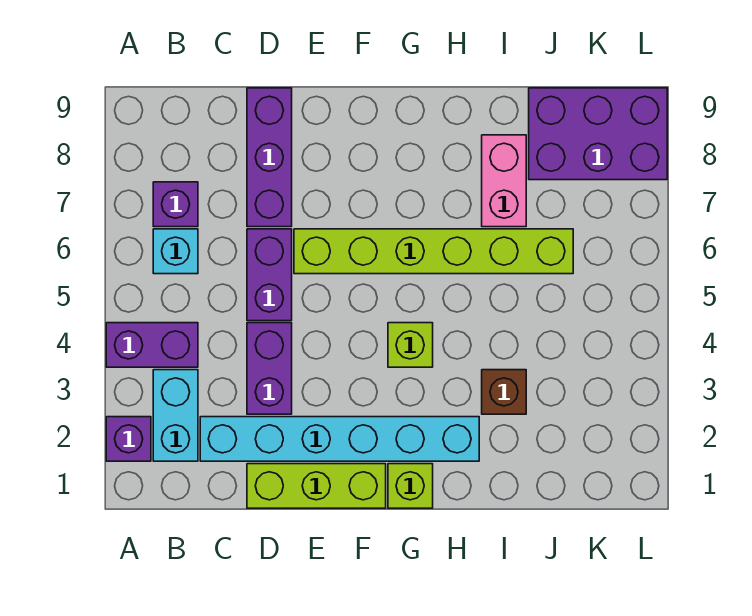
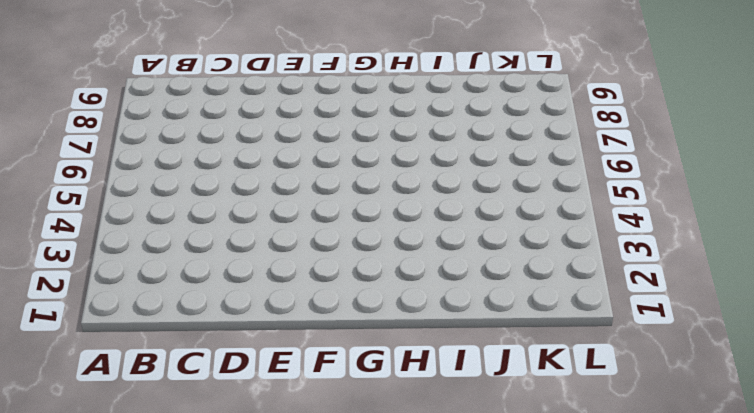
none -> purple 1x1 brick [106,417,151,461]
none -> purple 1x2 brick [106,323,198,367]
none -> cyan 1x2 brick [153,370,198,461]

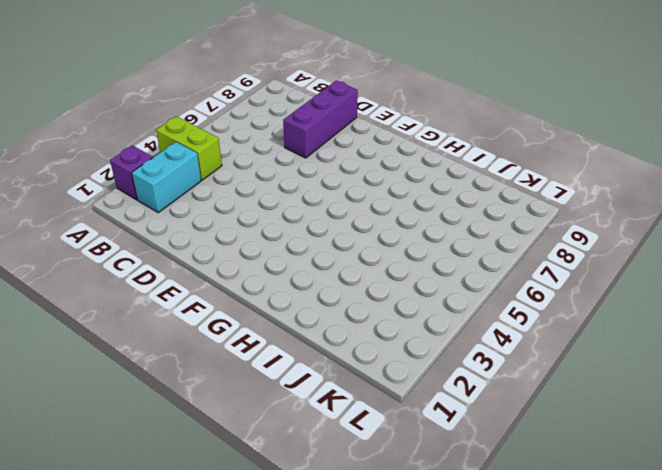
lime 1x2 brick [156,116,222,180] -> purple 1x2 brick [106,323,198,367]
none -> cyan 1x1 brick [153,229,198,274]
none -> purple 1x1 brick [153,182,198,227]
none -> cyan 1x6 brick [200,417,479,461]

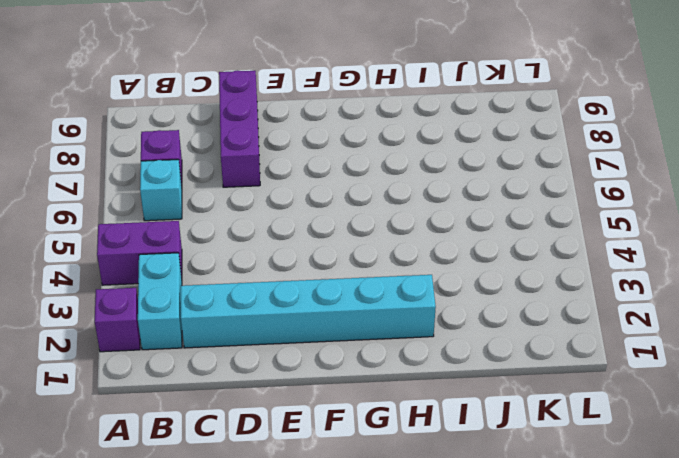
none -> lime 1x3 brick [247,464,386,508]
none -> purple 1x2 brick [247,323,292,414]
none -> purple 1x2 brick [247,229,292,321]

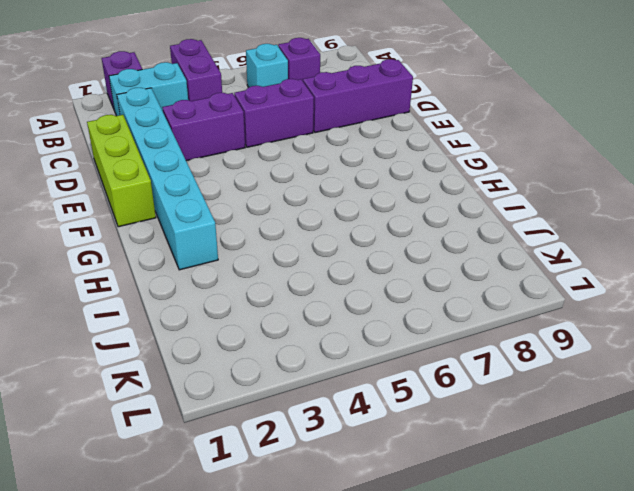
none -> lime 1x6 brick [294,229,573,274]
none -> lime 1x1 brick [388,464,433,508]
none -> lime 1x1 brick [388,323,433,367]

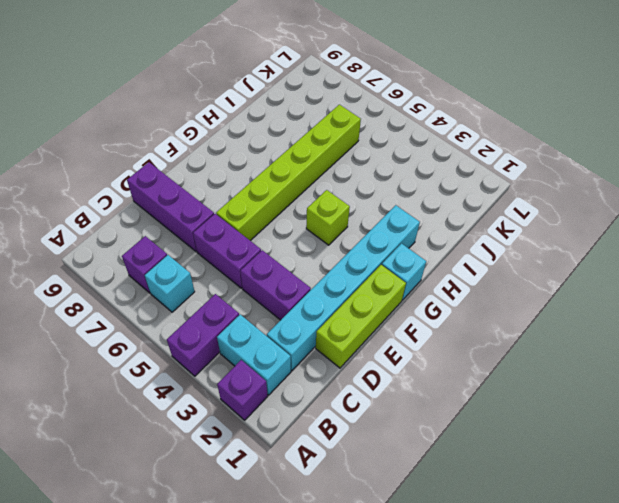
cyan 1x1 brick [382,244,426,300] -> lime 1x1 brick [388,464,433,508]
none -> brown 1x1 brick [482,370,526,414]
none -> pink 1x2 brick [482,135,526,227]
none -> purple 2x3 brick [529,88,667,180]

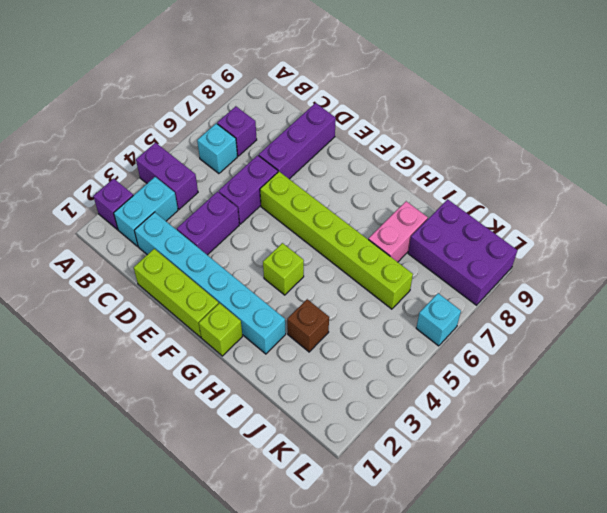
cyan 1x1 brick [416,293,461,346] -> none

